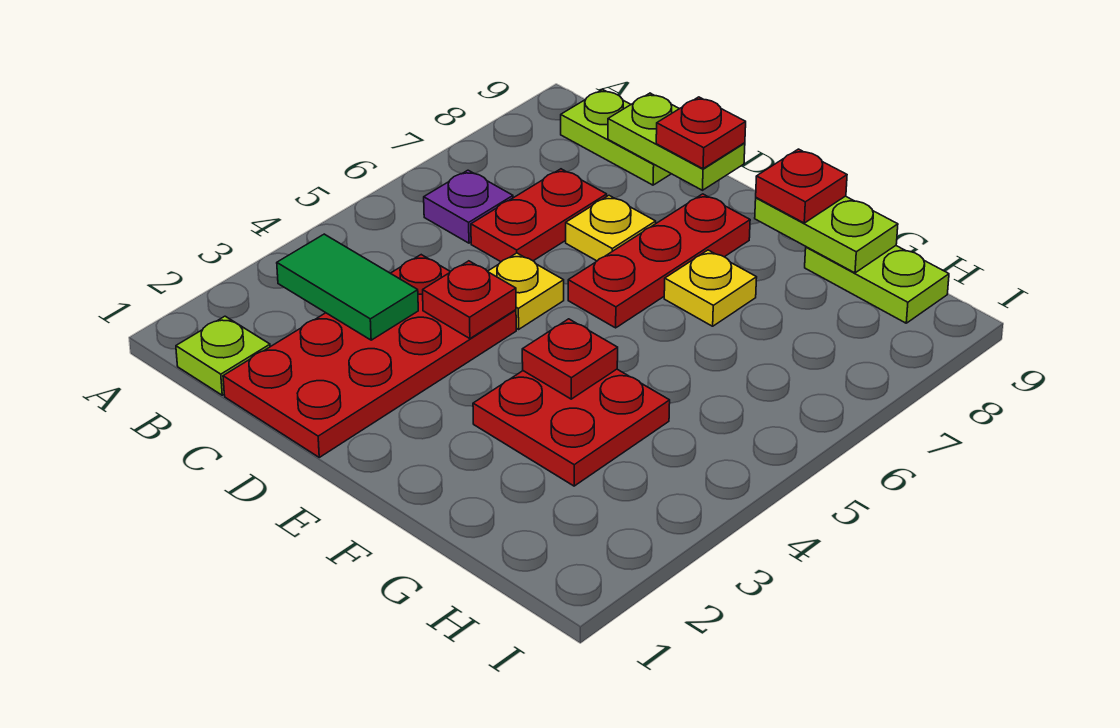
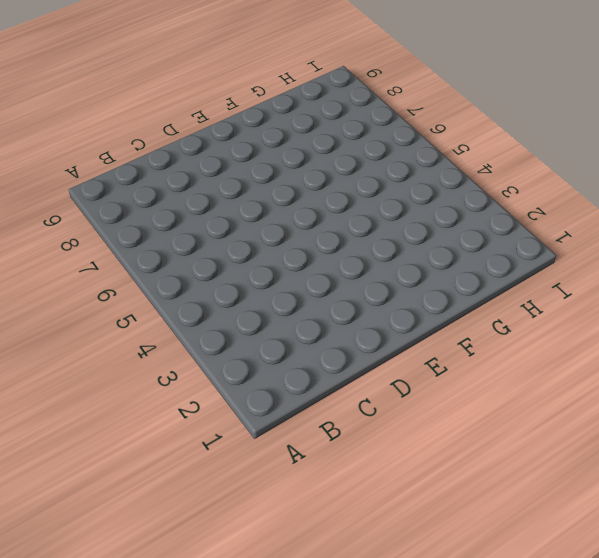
none -> lime 1x1 plate [176,316,270,395]
none -> purple 1x1 plate [424,170,513,243]
none -> lime 1x2 plate [561,89,671,185]

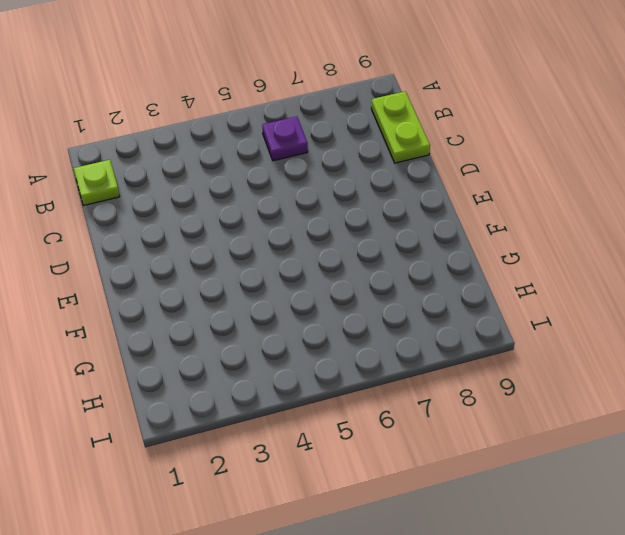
none -> red 2x4 plate [223,255,516,457]
none -> red 1x2 plate [471,169,607,262]
none -> yellow 1x1 plate [488,253,564,329]

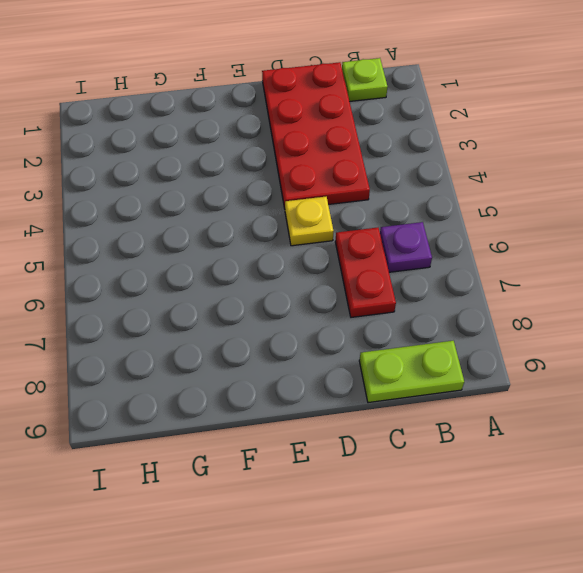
none -> yellow 1x1 plate [566,196,656,261]
none -> red 1x3 plate [568,194,750,328]
none -> red 2x2 plate [473,369,670,486]

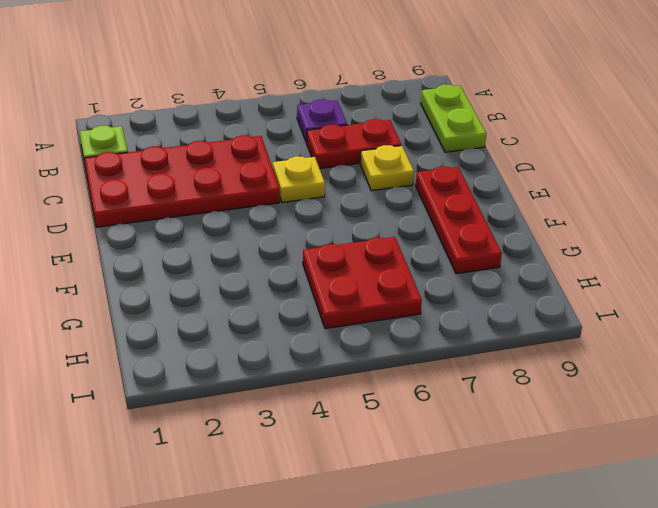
red 1x3 plate [416,167,502,274] -> red 1x3 plate turned to [568,194,750,328]
red 2x2 plate [303,237,422,329] -> red 2x2 plate moved to [473,369,670,486]
none -> yellow 1x1 plate [664,250,757,326]
none -> lime 1x2 plate [805,246,949,323]
none -> green 1x2 tile [277,234,418,340]

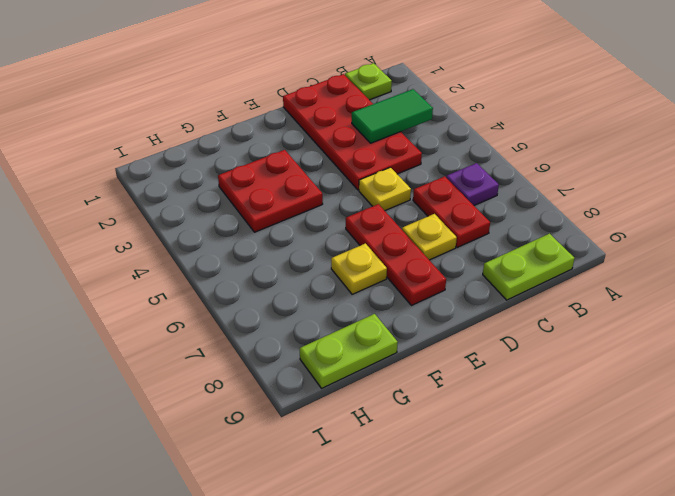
none -> lime 1x2 plate [608,93,745,190]
none -> red 1x1 plate [423,261,516,339]
none -> red 1x1 plate [522,319,618,399]

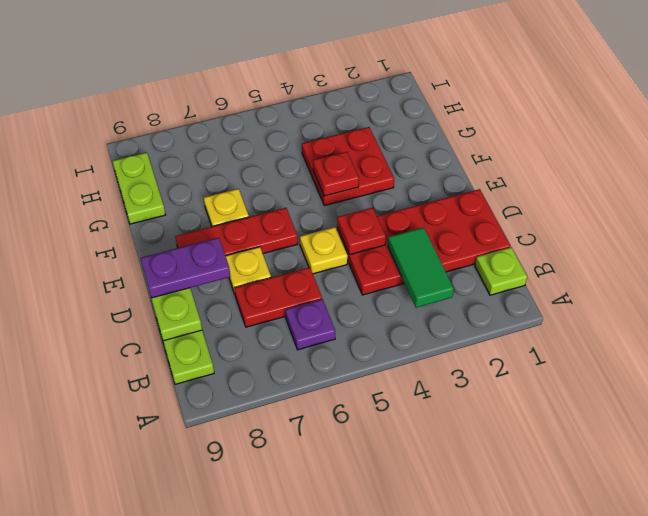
purple 1x2 plate [141,238,231,298] -> red 1x1 plate [656,97,746,169]
none -> lime 1x2 plate [755,196,898,273]
none -> red 1x1 plate [756,149,847,223]

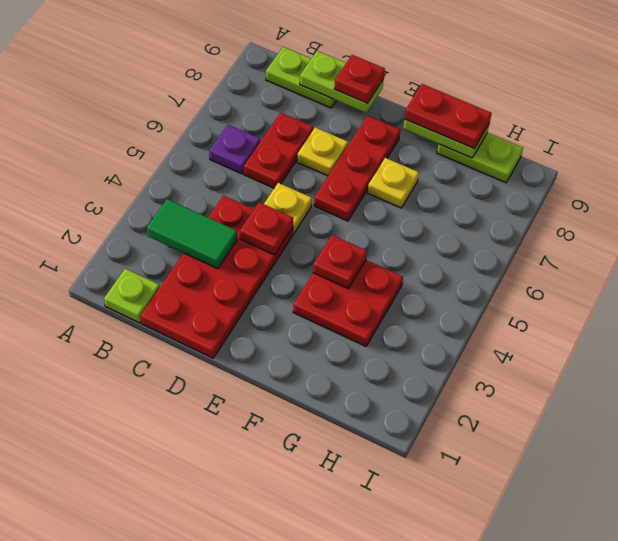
red 1x2 plate [405,84,492,148] -> red 1x1 plate [756,149,847,223]

